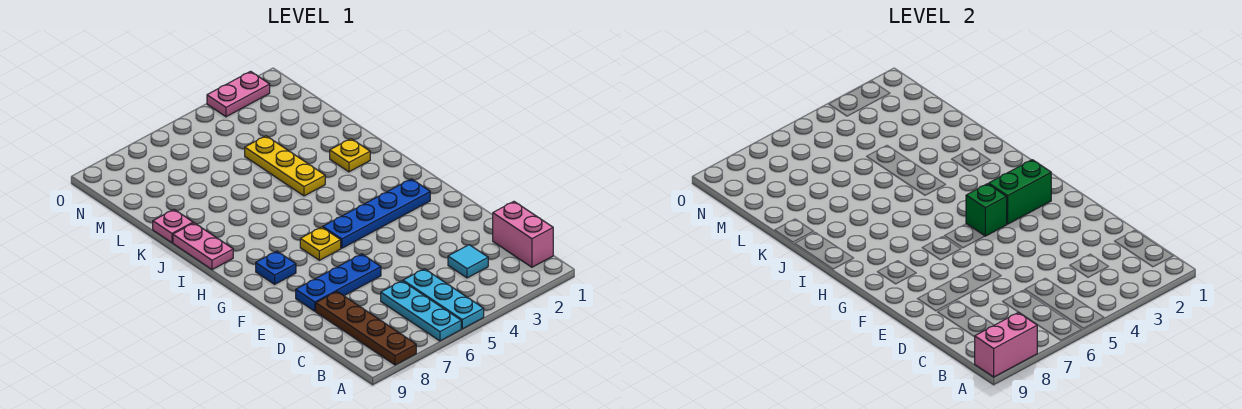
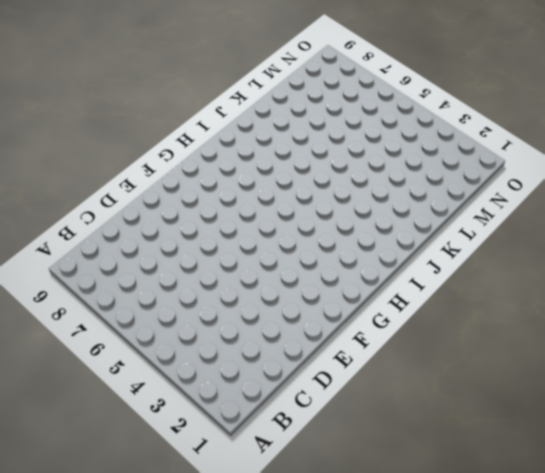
none -> cyan 1x3 plate [403,269,484,329]
none -> cyan 1x3 plate [381,281,461,341]
none -> brown 1x4 plate [316,292,416,365]

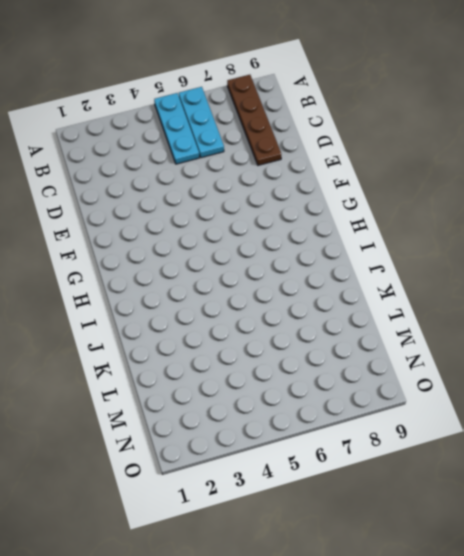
none -> pink 1x2 brick [493,202,553,267]
none -> cyan 1x1 tile [448,245,488,278]
none -> blue 1x3 plate [296,254,381,311]

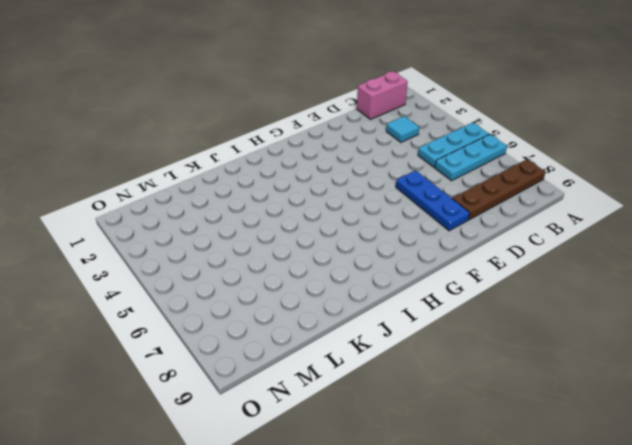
none -> blue 1x4 plate [323,179,430,248]
none -> yellow 1x1 plate [300,227,341,260]
none -> blue 1x1 plate [256,251,296,284]

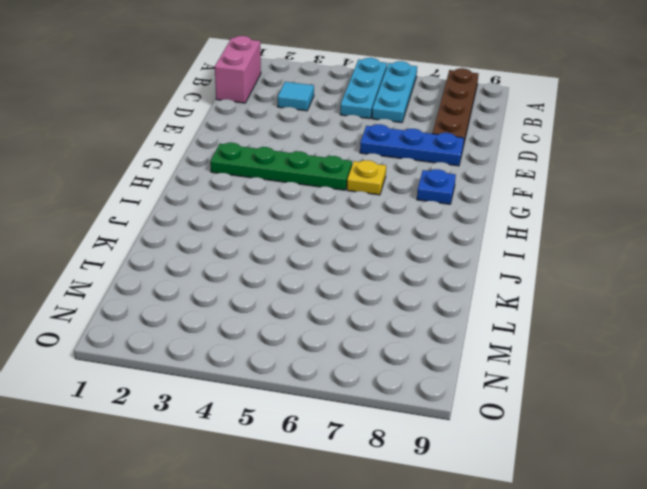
green 1x4 plate [210,143,352,190] -> blue 1x4 plate [323,179,430,248]
none -> pink 1x2 plate [173,223,233,270]
none -> yellow 1x1 plate [330,139,370,172]
none -> yellow 1x3 plate [245,136,325,196]

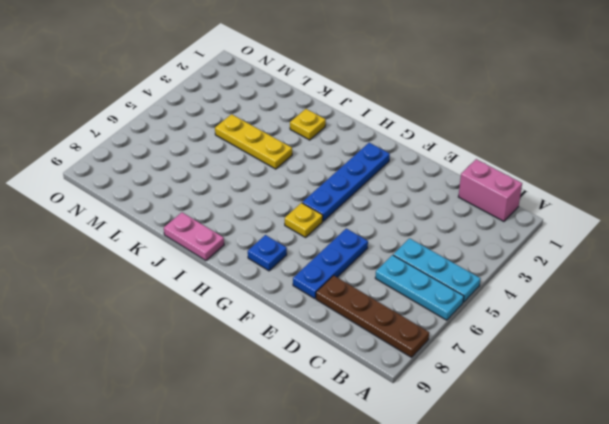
none -> cyan 1x1 tile [448,245,488,278]
none -> pink 1x1 plate [153,210,193,243]
none -> pink 1x2 plate [207,71,270,117]

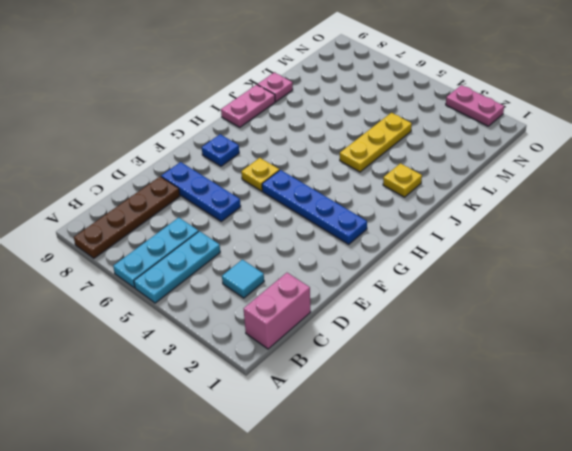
none -> pink 1x2 brick [975,312,1037,377]
none -> green 1x2 brick [989,160,1051,224]
none -> green 1x1 brick [966,184,1007,236]

